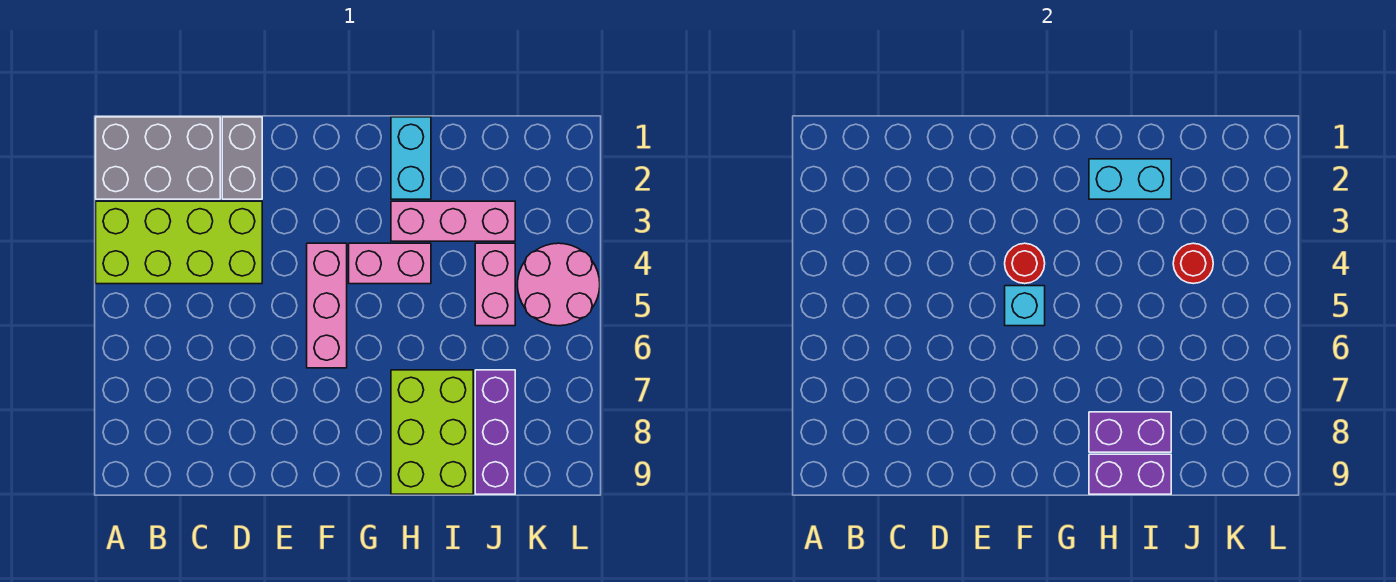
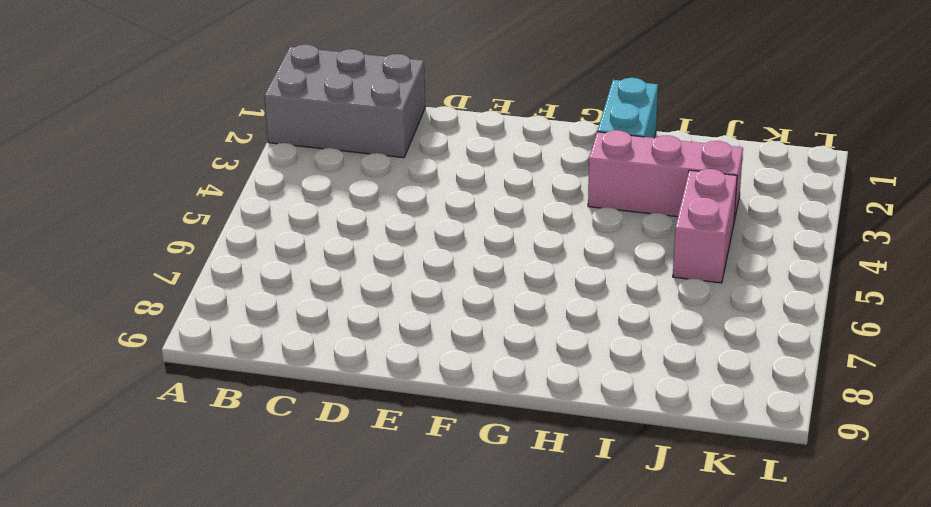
none -> lime 2x4 brick [96,201,262,284]
none -> grey 1x2 brick [222,117,262,199]
none -> pink 1x3 brick [307,243,347,368]

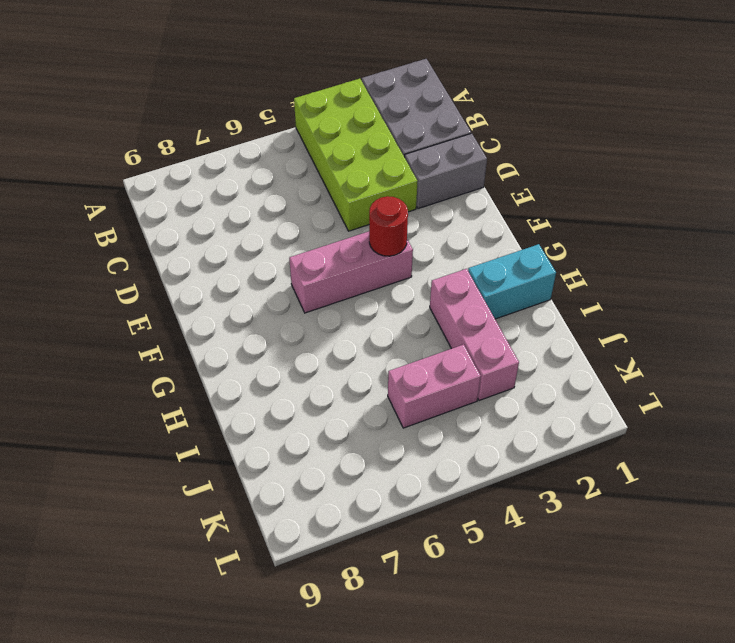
none -> pink 1x2 brick [349,243,431,284]
none -> lime 2x3 brick [391,370,473,494]
none -> purple 1x3 brick [475,370,515,494]

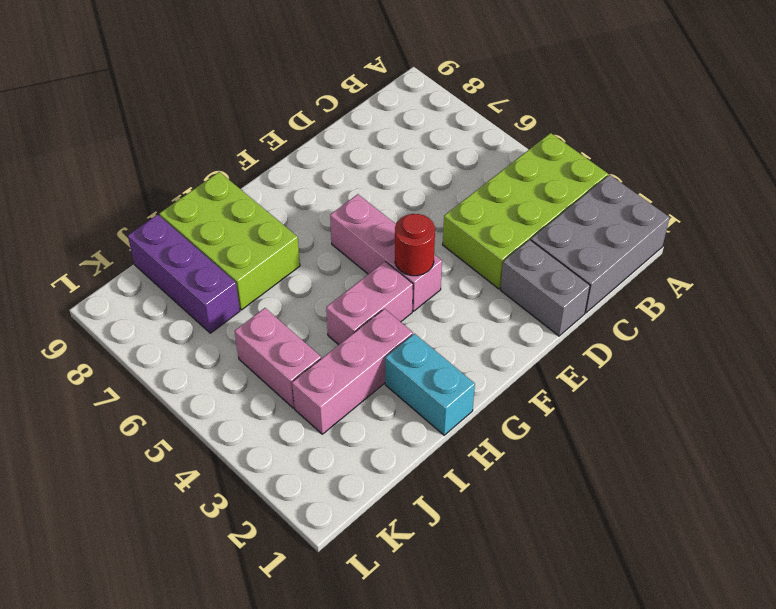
none -> pink 2x2 round brick [517,243,600,326]
none -> cyan 1x1 brick [1005,286,1045,326]
none -> cyan 1x2 brick [1089,159,1171,199]

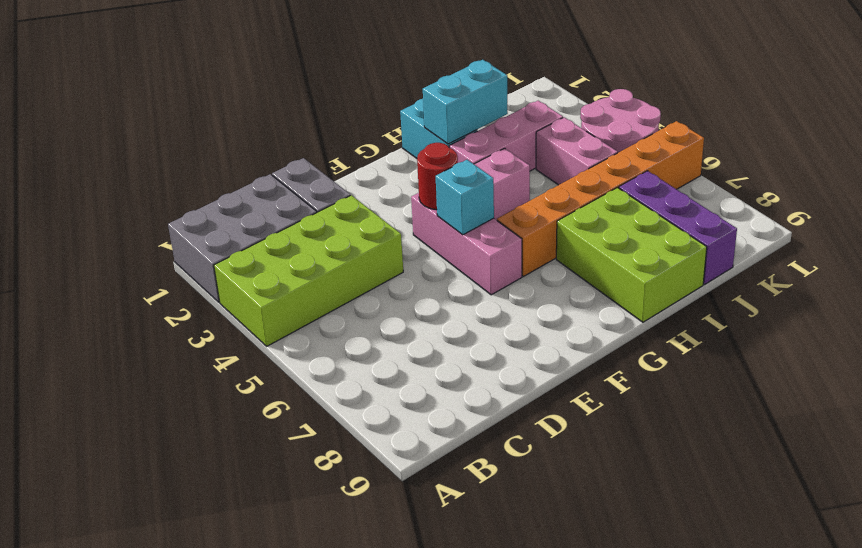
orange 1x6 brick [497,121,704,276] -> none
none -> purple 1x2 brick [1089,412,1171,452]
none -> purple 1x2 brick [1089,454,1171,494]
none -> red 1x1 round brick [1173,243,1213,284]

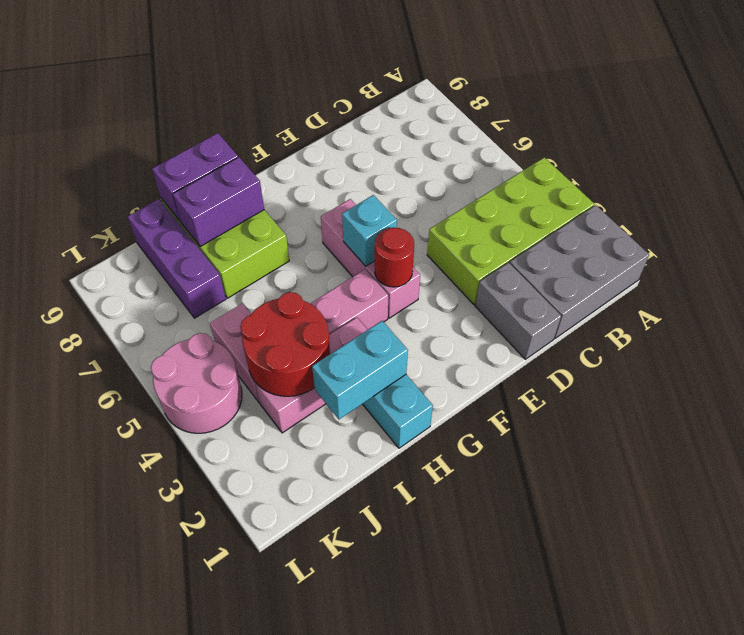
red 2x2 round brick [240,292,330,396] -> red 1x1 round brick [1173,243,1213,284]

